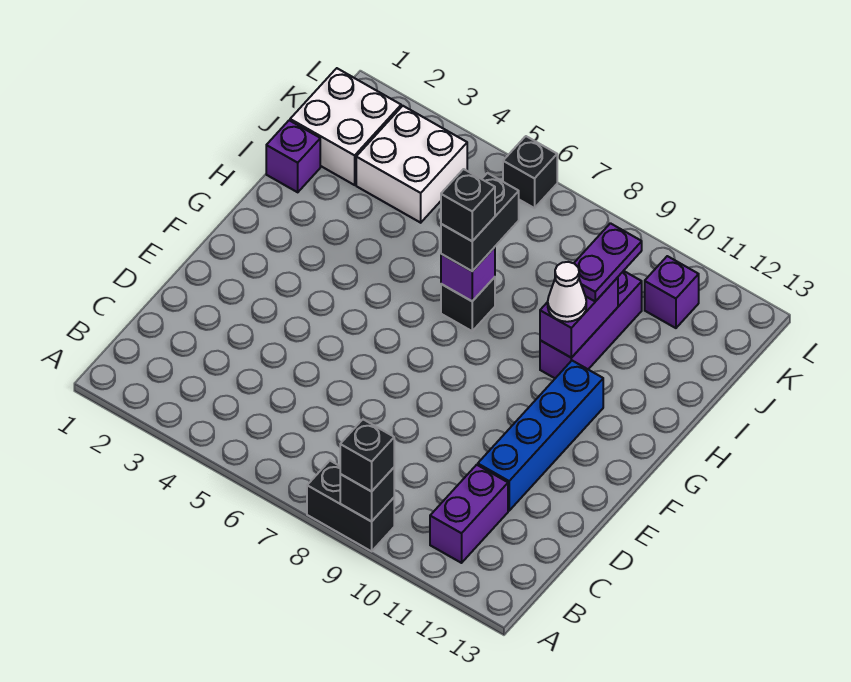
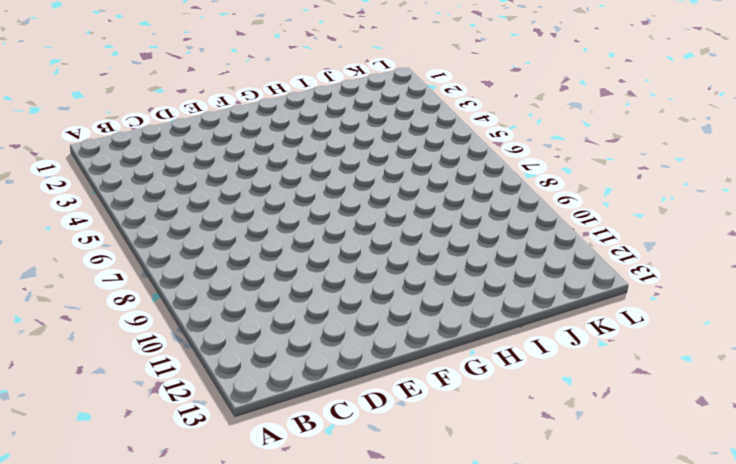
none -> black 1x2 brick [307,461,394,551]
none -> purple 1x2 brick [430,465,508,563]
none -> blue 1x4 brick [478,361,603,511]

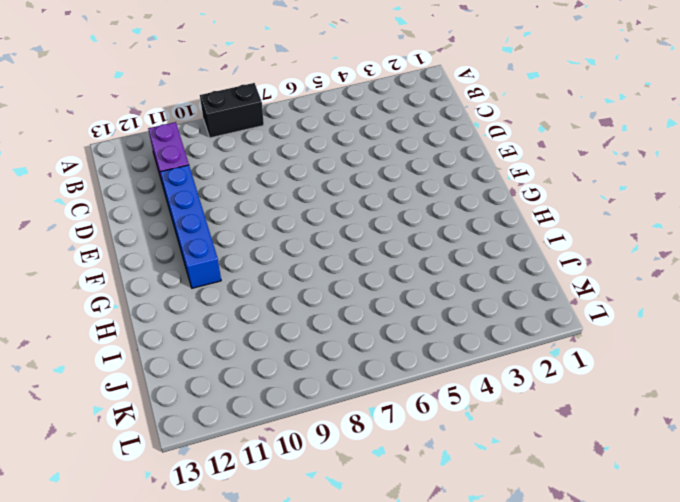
none -> black 1x1 brick [441,277,495,331]
none -> purple 1x3 brick [540,271,642,378]
none -> purple 1x1 brick [266,120,320,192]

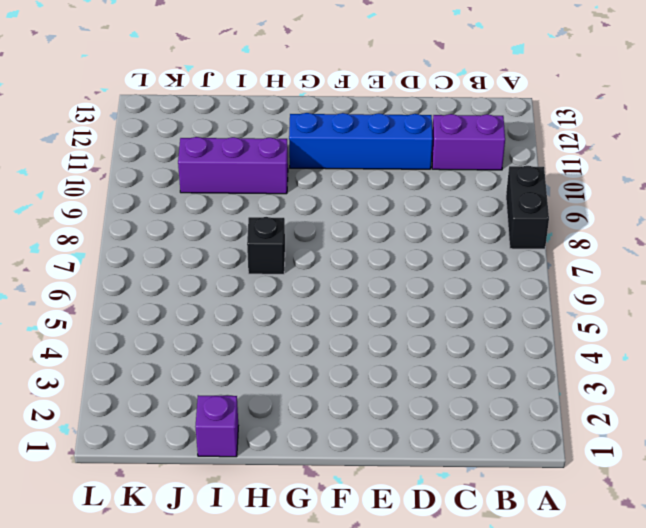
none -> white 2x2 brick [290,68,401,185]
none -> white 2x2 brick [356,106,467,223]
none -> purple 1x1 brick [645,256,699,328]

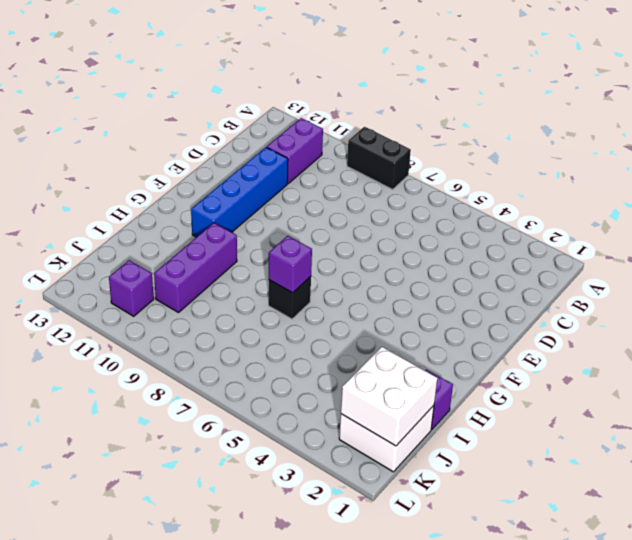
white 2x2 brick [341,347,437,446] -> white 2x2 brick moved to [356,106,467,223]
none -> black 1x1 brick [503,136,557,208]
none -> black 1x1 brick [340,468,394,522]
none -> purple 1x2 brick [540,277,618,358]

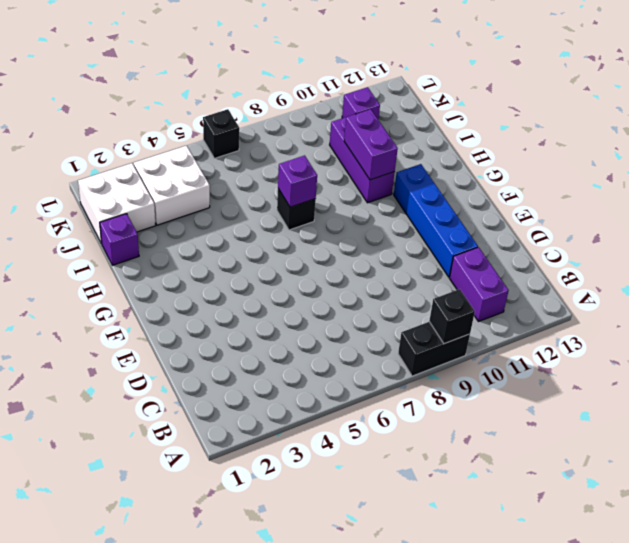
none -> black 1x1 brick [340,419,394,491]
none -> black 1x2 brick [441,173,519,271]
none -> white 1x1 cone [548,262,586,322]

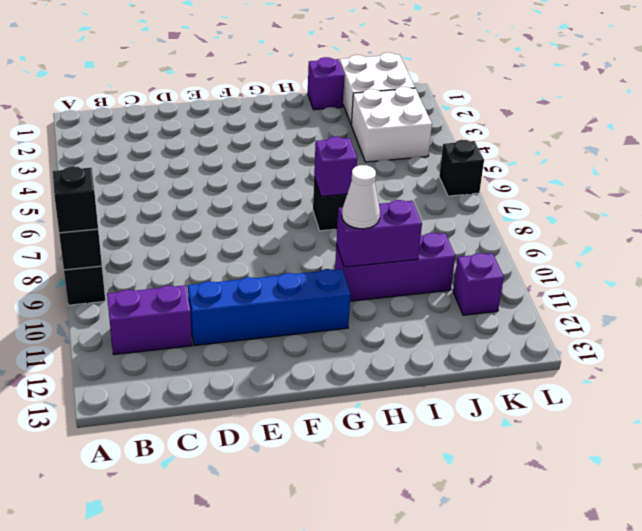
none -> black 1x2 brick [441,173,519,271]
none -> purple 1x2 plate [574,223,642,301]
none -> black 1x1 brick [441,169,495,241]

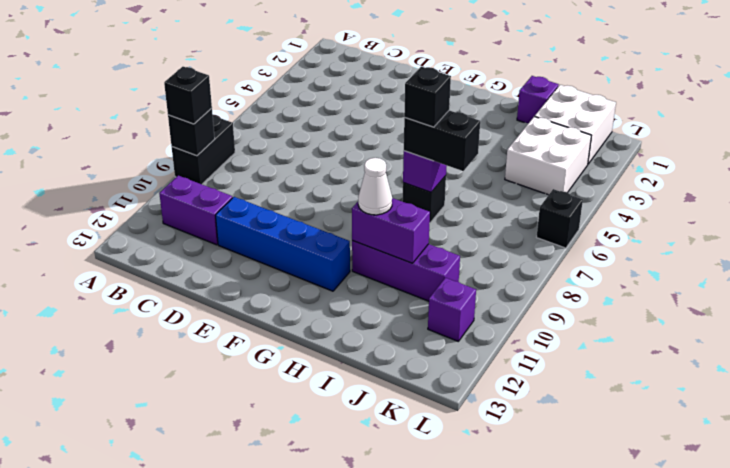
none -> purple 1x2 plate [574,223,642,301]

